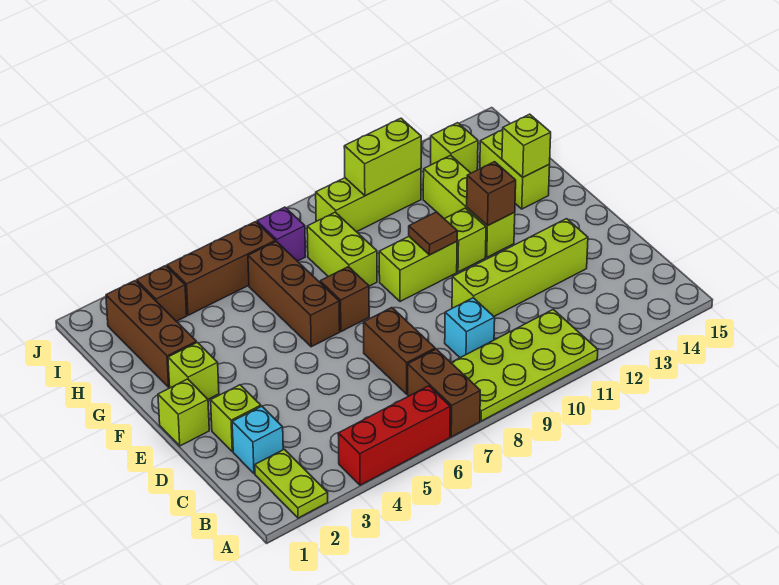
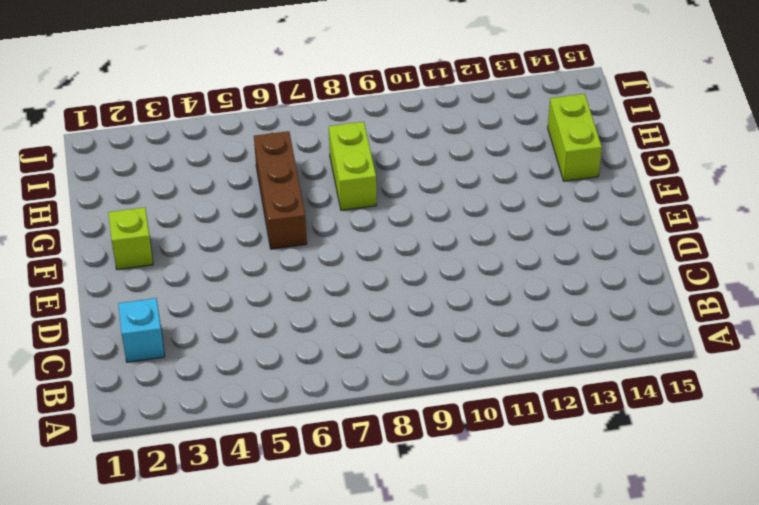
none -> lime 1x2 plate [255,449,328,518]
none -> red 1x3 brick [338,386,450,485]
none -> brown 1x2 brick [408,349,480,437]

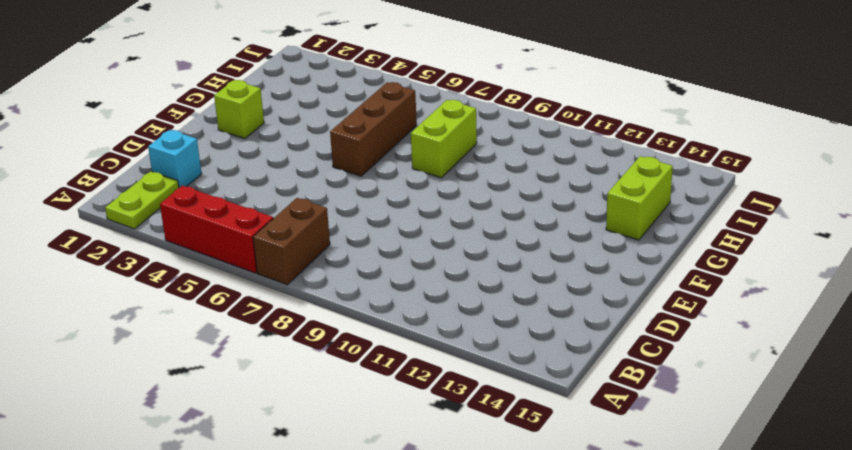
none -> lime 2x4 plate [451,309,598,421]
none -> brown 1x2 brick [364,308,435,394]
none -> cyan 1x1 brick [445,298,495,358]

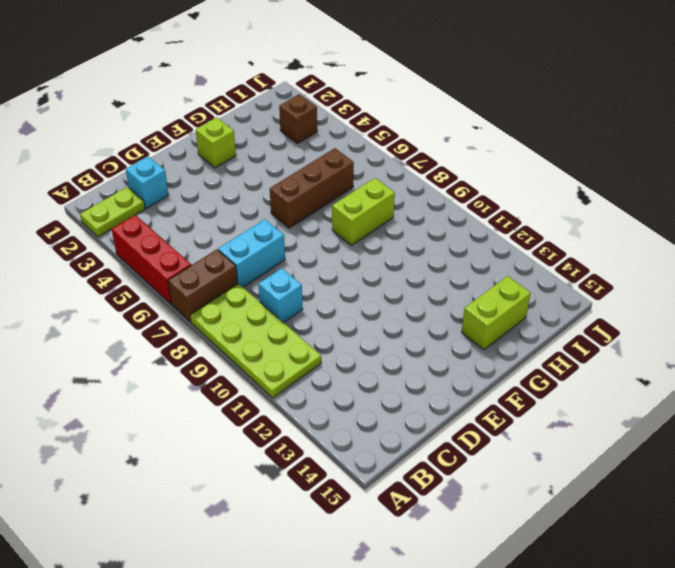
cyan 1x2 brick [218,219,285,287] -> brown 1x2 brick [364,308,435,394]
none -> lime 1x1 brick [211,385,261,452]
none -> lime 1x4 brick [452,219,588,316]
none -> lime 1x1 brick [158,379,209,446]

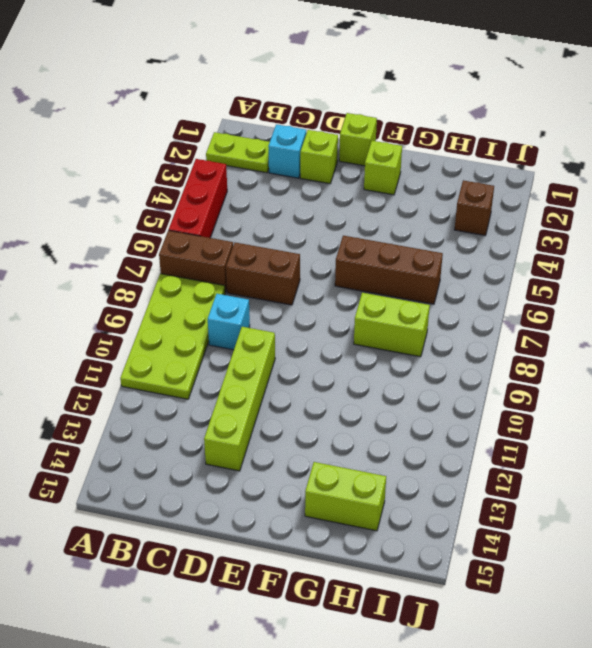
none -> brown 1x1 brick [320,267,369,332]
none -> lime 1x2 brick [379,237,457,302]
none -> lime 1x1 brick [445,208,486,272]

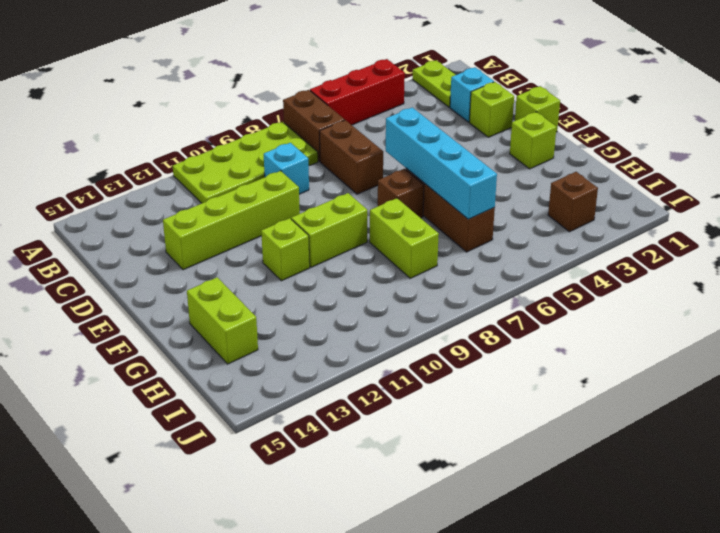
cyan 1x4 brick [386,108,497,219] -> none
none -> lime 1x3 brick [423,155,515,257]
none -> brown 1x3 brick [106,281,197,387]
none -> brown 1x3 brick [167,222,275,315]

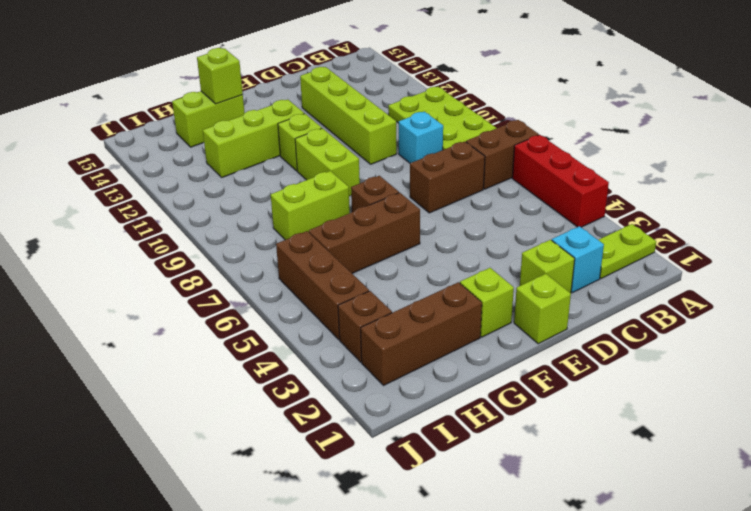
none -> purple 1x1 brick [257,207,306,261]
none -> lime 1x3 brick [316,169,421,232]
none -> lime 1x1 brick [431,123,478,173]

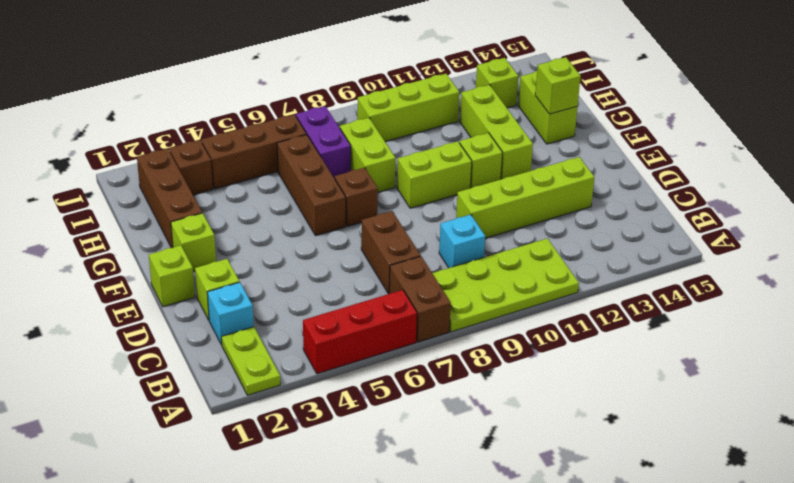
purple 1x2 brick [296,106,351,179] -> purple 1x1 brick [257,207,306,261]
none -> brown 1x1 tile [409,212,457,255]
none -> brown 1x1 brick [467,162,516,226]
none -> lime 1x2 brick [344,118,421,196]

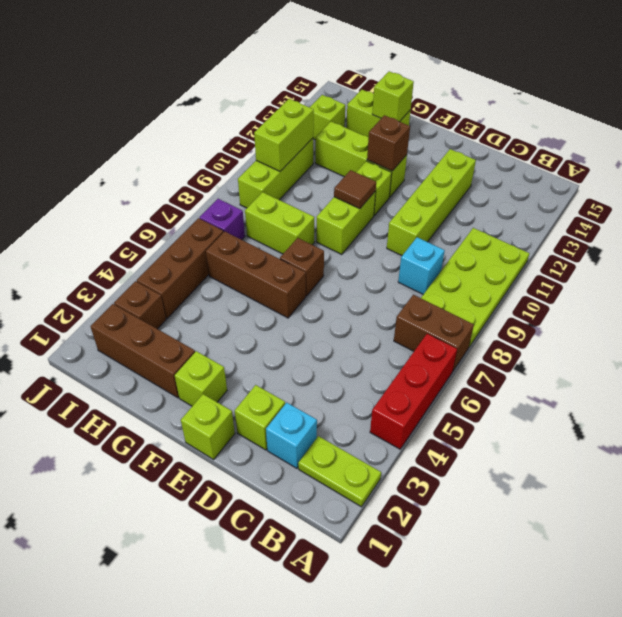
none -> brown 1x2 brick [364,308,435,394]

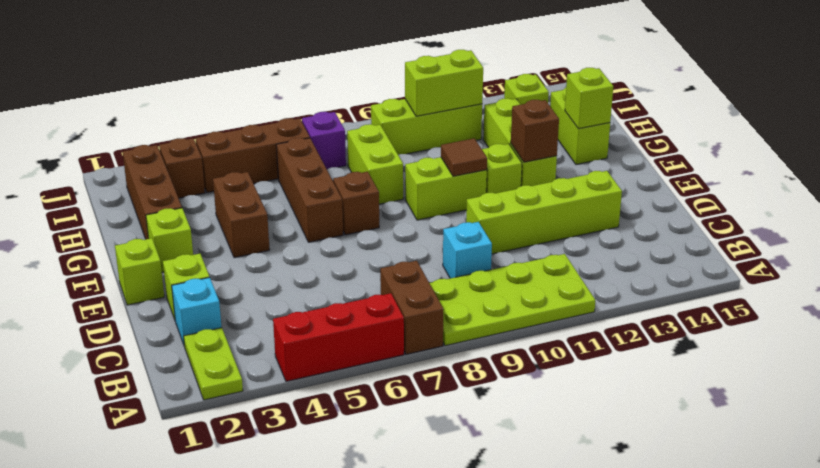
brown 1x2 brick [213,172,270,258] -> brown 1x2 brick moved to [364,308,435,394]

